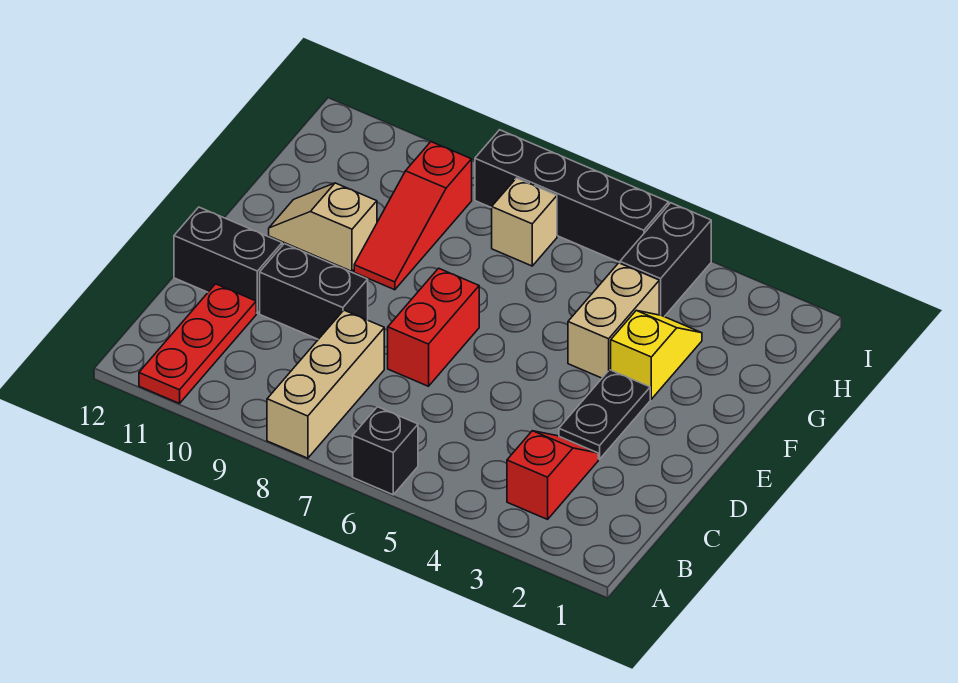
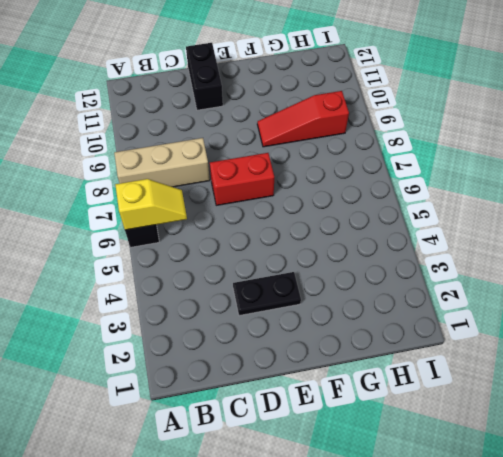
yellow 1x2 slope [115,179,187,230] -> yellow 1x2 slope moved to [611,311,702,399]
none -> red 1x3 plate [139,284,256,404]
none -> red 1x2 slope [507,431,598,519]
none -> black 1x2 brick [260,244,368,339]

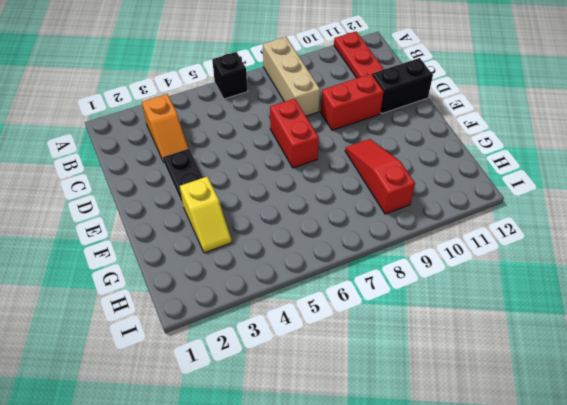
orange 1x2 slope [142,94,188,160] -> red 1x2 slope [507,431,598,519]
red 1x2 brick [321,74,384,130] -> black 1x2 brick [260,244,368,339]
none -> tan 1x2 brick [568,263,659,378]
none -> tan 1x2 slope [269,183,377,271]
none -> black 1x2 brick [620,203,711,317]

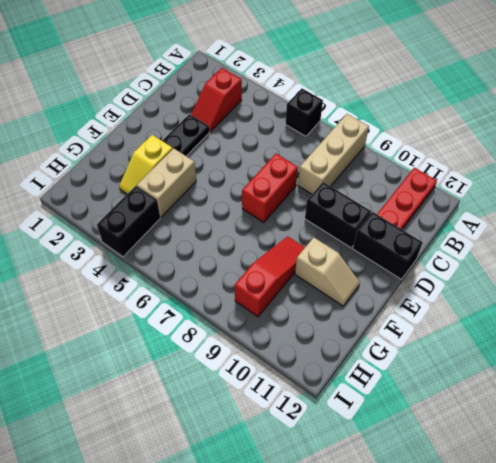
none -> tan 1x1 brick [492,178,557,266]
none -> black 1x4 brick [475,130,669,262]

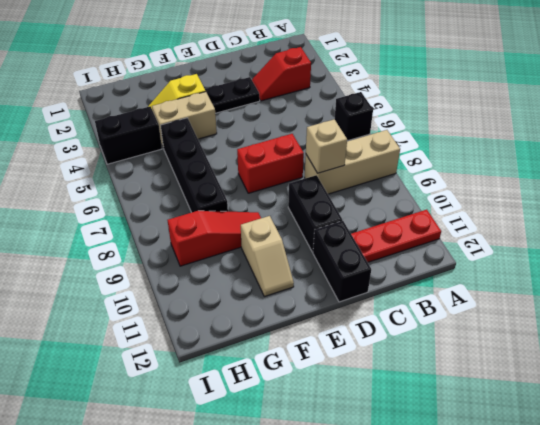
tan 1x1 brick [306,119,347,173] -> tan 1x1 brick moved to [492,178,557,266]
black 1x4 brick [161,118,228,212] -> black 1x4 brick moved to [475,130,669,262]

